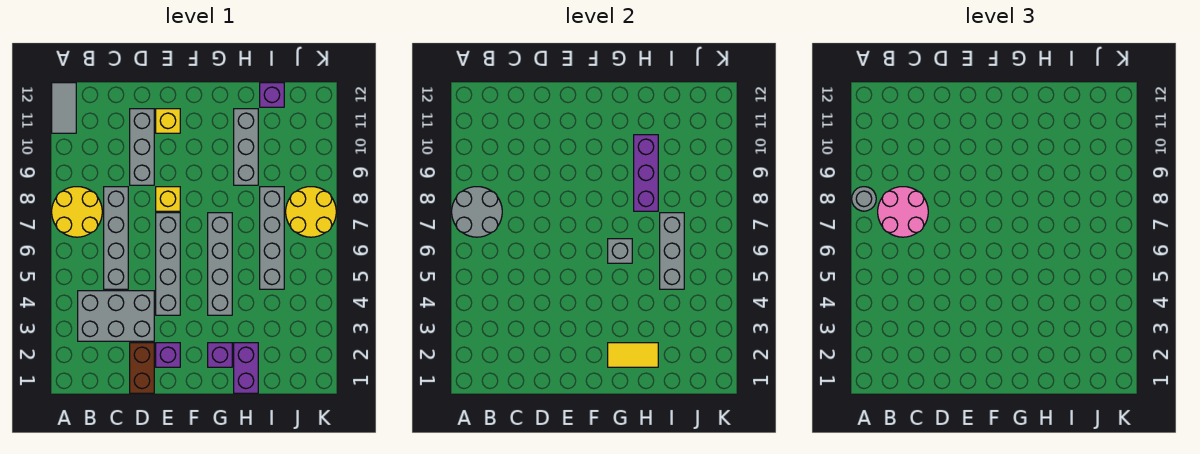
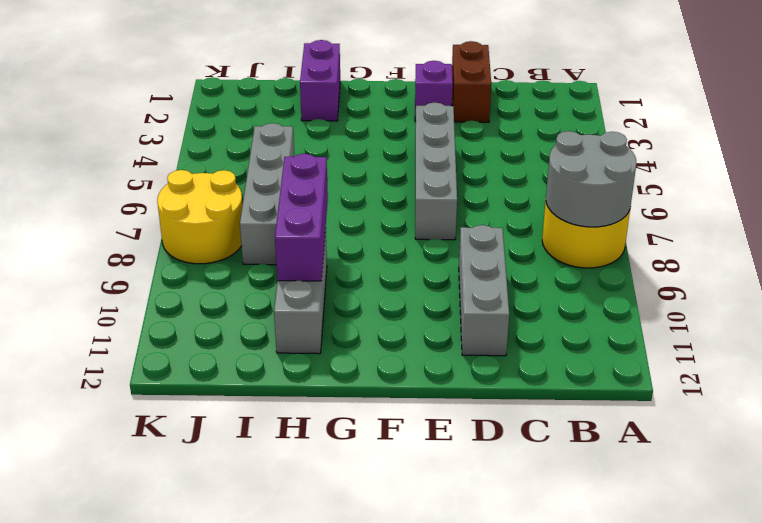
none -> grey 1x2 tile [52,83,76,133]
none -> grey 2x3 brick [78,291,154,341]
none -> grey 1x4 brick [104,187,128,289]

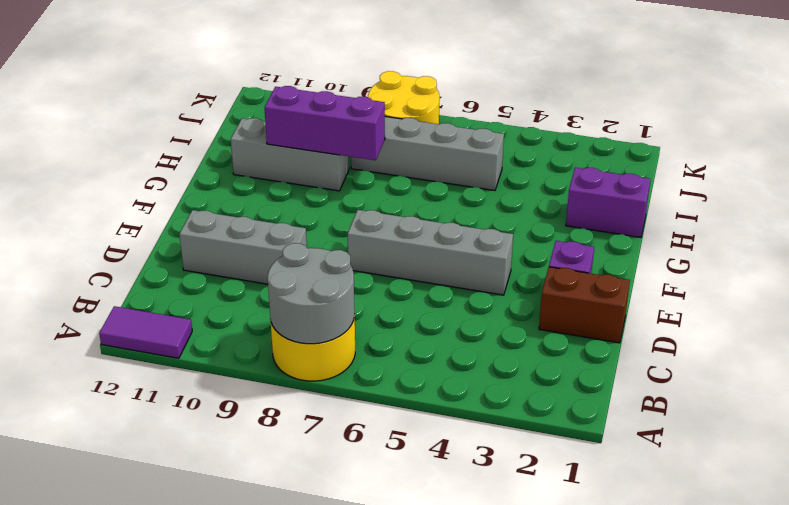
purple 1x2 tile [99,306,192,358] -> grey 1x2 tile [52,83,76,133]
none -> grey 2x3 brick [78,291,154,341]
none -> grey 1x4 brick [104,187,128,289]
none -> yellow 1x1 brick [156,187,180,211]

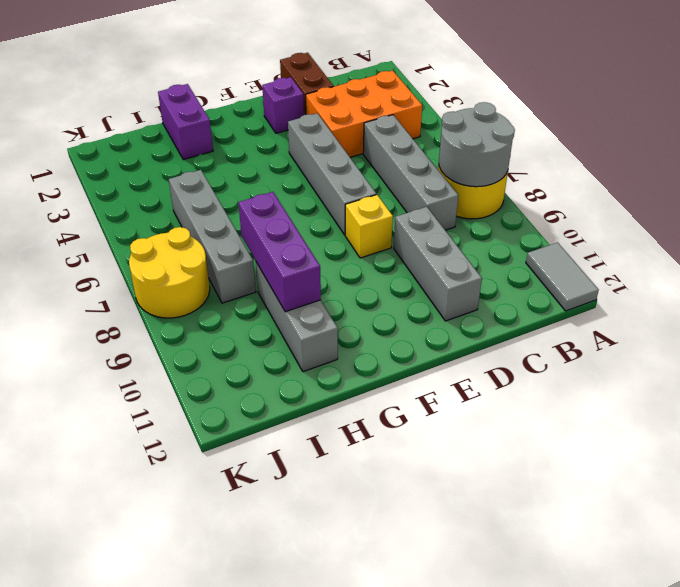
orange 2x3 brick [306,70,422,157] -> grey 2x3 brick [78,291,154,341]
none -> yellow 1x1 brick [156,109,180,133]
none -> purple 1x1 brick [208,343,232,367]
none -> grey 1x4 brick [208,213,232,315]

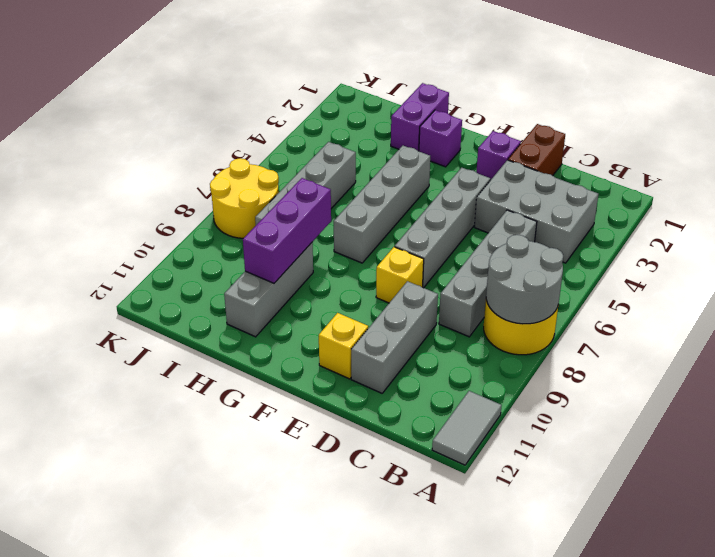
none -> purple 1x1 brick [260,83,284,107]
none -> yellow 1x2 tile [608,343,658,367]
none -> grey 1x1 brick [608,239,632,263]

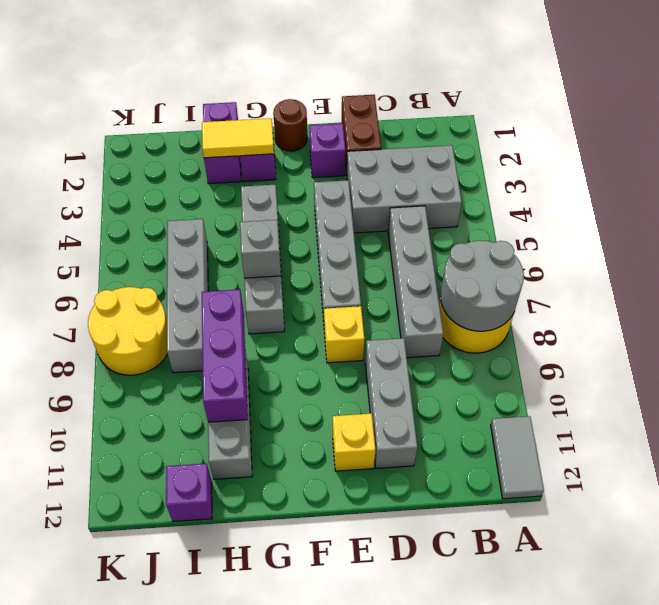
brown 1x1 round brick [273,99,307,151] -> none
none -> grey 1x3 brick [660,213,684,289]
none -> grey 1x1 round brick [852,187,876,211]
none -> pink 2x2 round brick [878,187,928,237]

